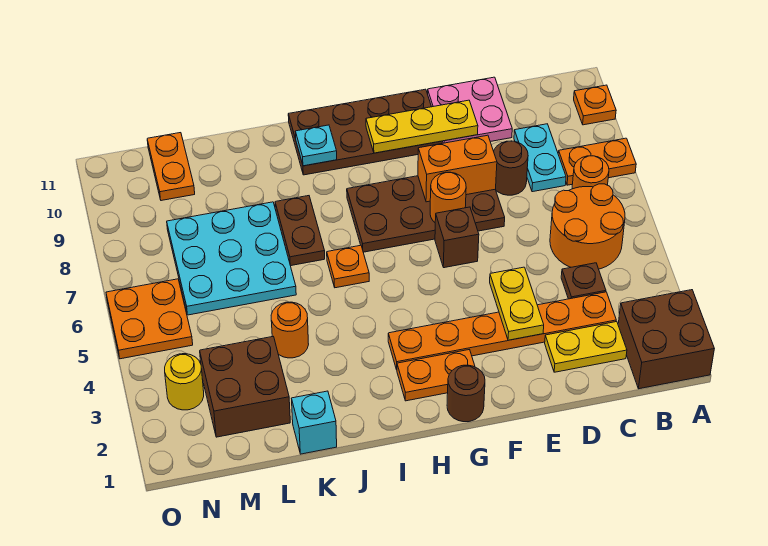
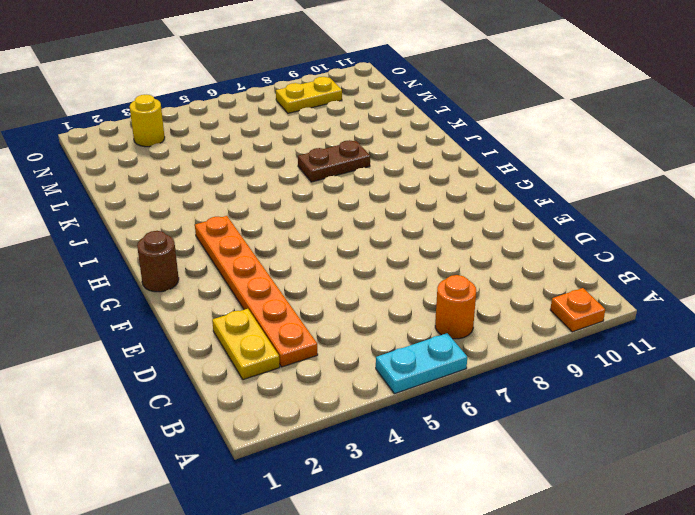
cyan 1x2 plate [376,333,467,394] -> cyan 1x2 plate moved to [514,124,566,192]
yellow 1x2 plate [276,77,342,113] -> yellow 1x2 plate moved to [490,267,544,340]
none -> brown 2x2 brick [618,290,714,389]
none -> orange 1x2 plate [558,138,636,185]
none -> orange 2x2 round brick [550,184,625,269]
none -> brown 1x1 plate [561,263,606,299]

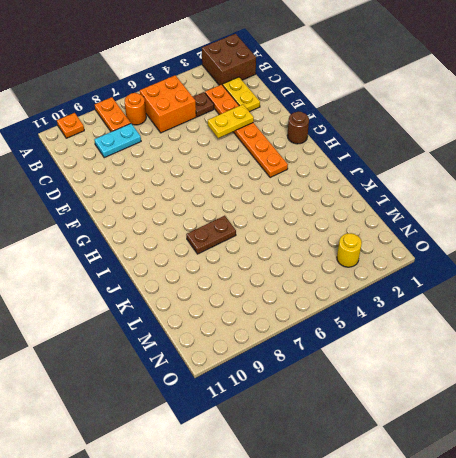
orange 2x2 brick [140,75,196,133] -> orange 2x2 round brick [550,184,625,269]
none -> brown 1x1 round brick [494,141,528,195]
none -> pink 2x2 plate [428,77,512,143]
none -> brown 2x4 plate [347,176,505,252]
none -> brown 1x1 brick [435,207,479,268]

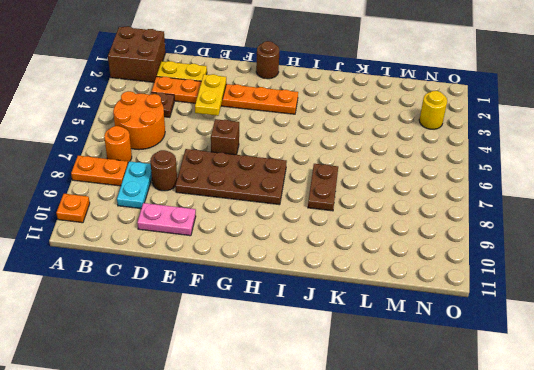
pink 1x2 plate [137,203,196,236] -> pink 2x2 plate [428,77,512,143]
none -> brown 2x4 plate [288,89,443,175]
none -> orange 1x2 plate [397,350,475,401]
none -> orange 1x1 plate [327,245,369,288]
none -> cyan 1x1 brick [292,391,337,454]

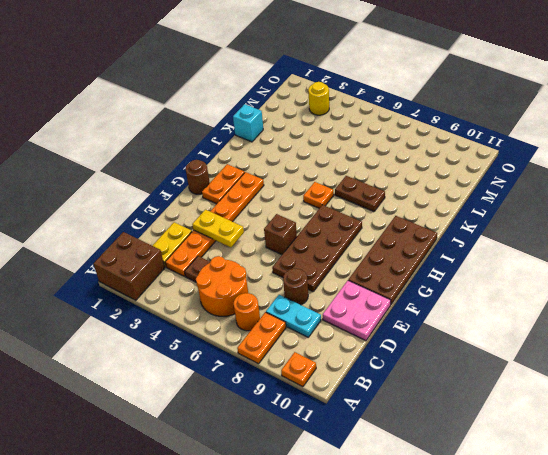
none -> orange 1x1 round brick [271,302,309,358]
none -> cyan 3x3 plate [167,202,296,315]
none -> brown 2x2 brick [200,337,290,437]
none -> orange 1x2 plate [147,133,195,201]

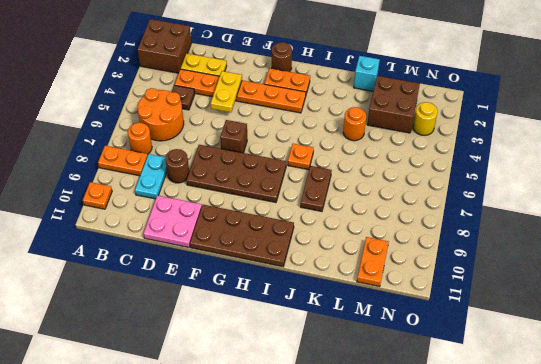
none -> cyan 3x3 plate [167,202,296,315]
none -> orange 2x2 plate [106,279,193,359]
none -> orange 1x2 brick [418,135,497,202]
none -> yellow 1x3 plate [366,100,478,153]

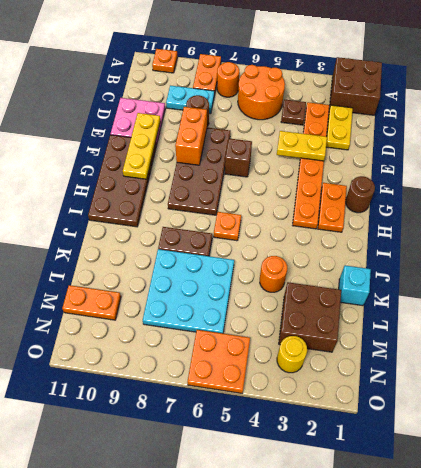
none -> orange 1x1 round brick [430,172,466,222]
none -> cyan 1x1 plate [295,125,337,166]

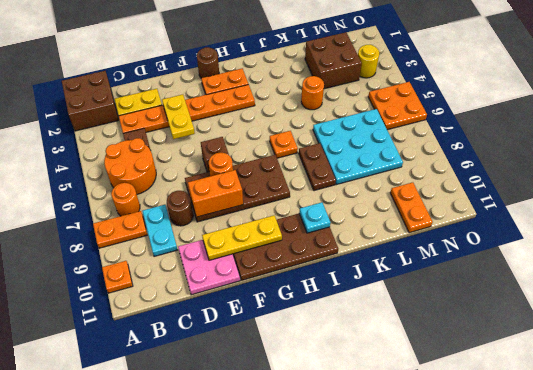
none -> cyan 1x1 brick [292,391,337,454]

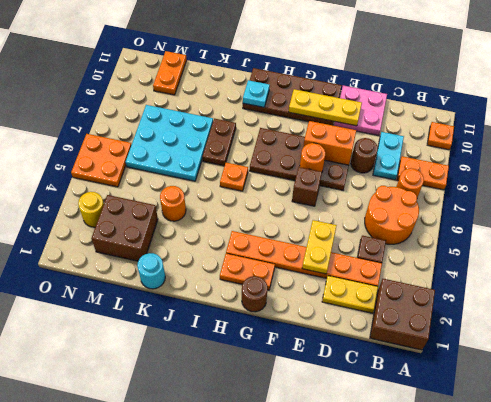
cyan 1x1 round brick [137,253,165,289] -> cyan 1x1 brick [292,391,337,454]

